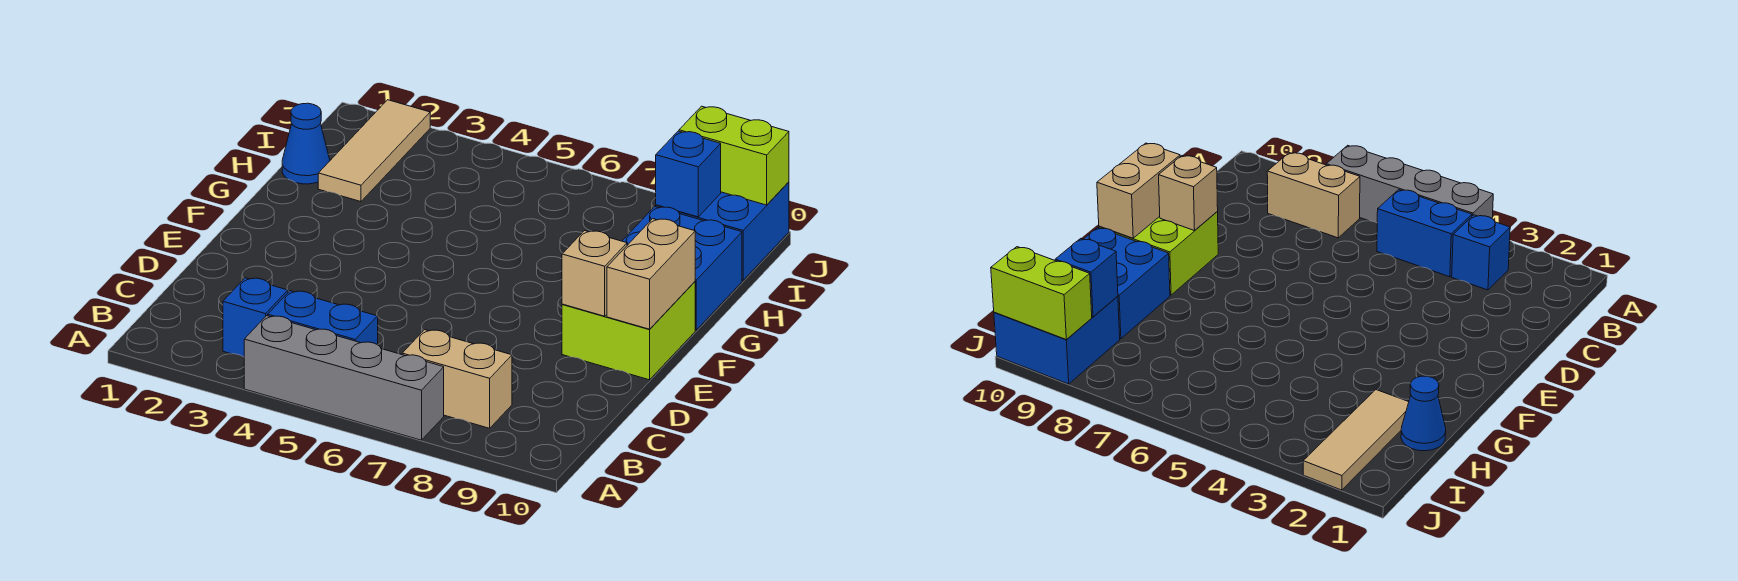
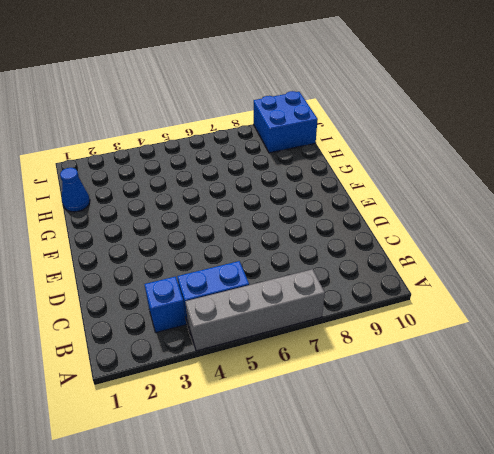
none -> tan 1x2 brick [402,330,512,428]
none -> lime 2x2 brick [562,282,695,380]
none -> blue 2x2 brick [623,207,742,330]

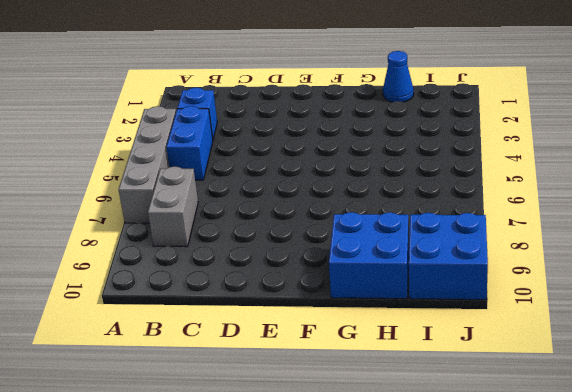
grey 1x2 brick [148,167,198,247] -> tan 1x2 brick [402,330,512,428]
none -> lime 2x2 brick [562,282,695,380]
none -> tan 1x3 tile [318,100,430,202]
none -> tan 1x1 brick [562,231,627,316]

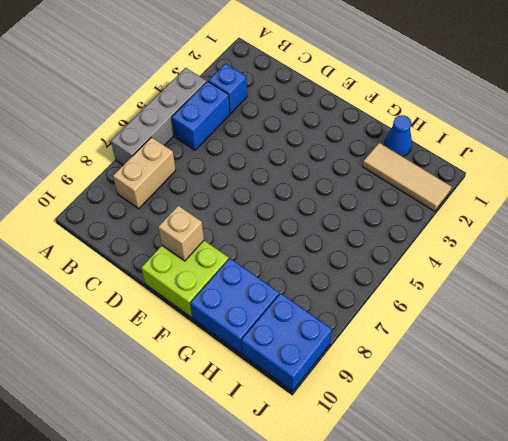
none -> tan 1x2 brick [607,219,695,329]
none -> blue 1x1 brick [656,131,721,217]
none -> lime 1x2 brick [679,106,789,205]

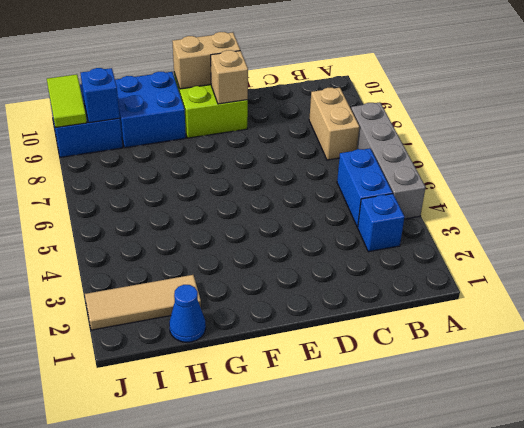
lime 1x2 tile [47,74,87,128] -> lime 1x2 brick [679,106,789,205]

